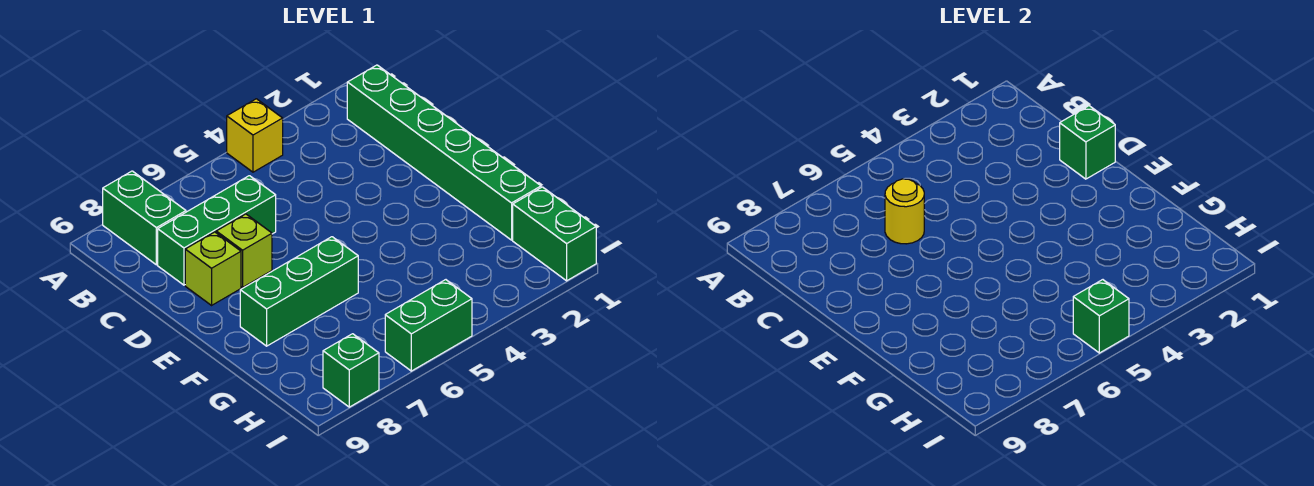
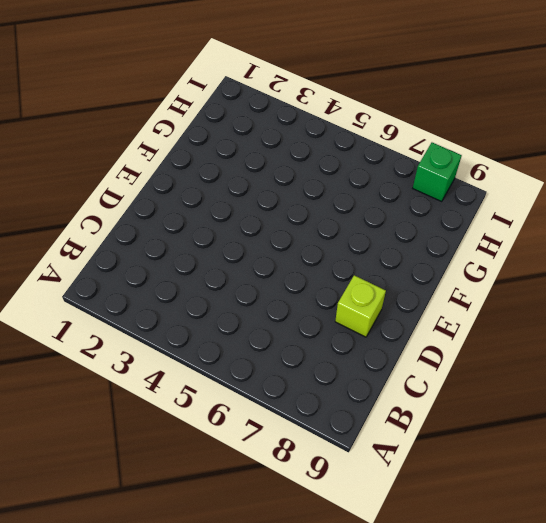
none -> yellow 1x1 brick [227,99,283,172]
none -> green 1x2 brick [103,171,186,265]
none -> green 1x6 brick [347,65,541,240]

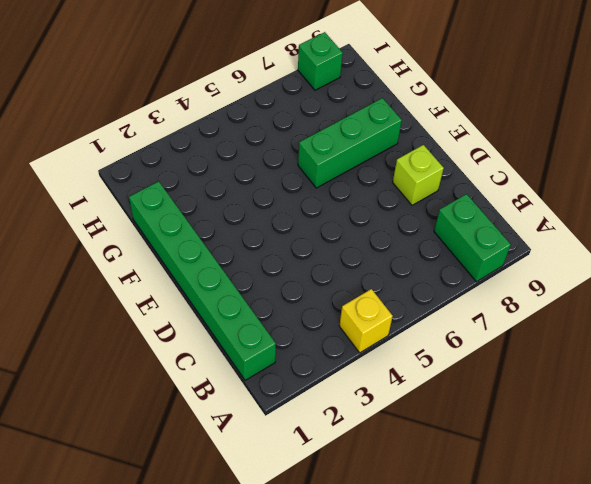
none -> green 1x3 brick [158,176,276,285]
none -> lime 1x1 brick [216,214,272,287]
none -> green 1x2 brick [513,187,596,281]

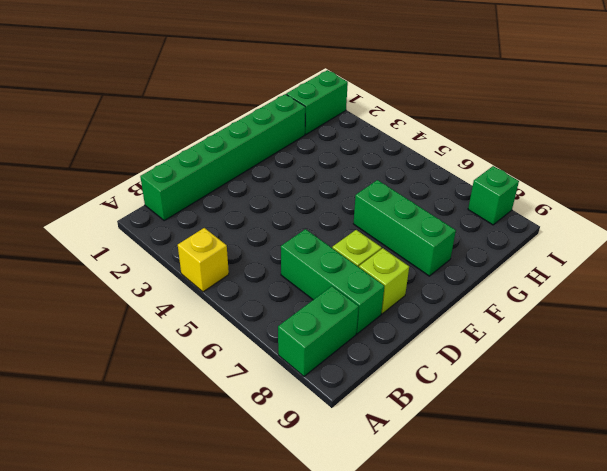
none -> green 1x2 brick [385,280,472,371]
none -> yellow 1x1 round brick [885,179,924,244]
none -> green 1x1 brick [1060,106,1115,179]

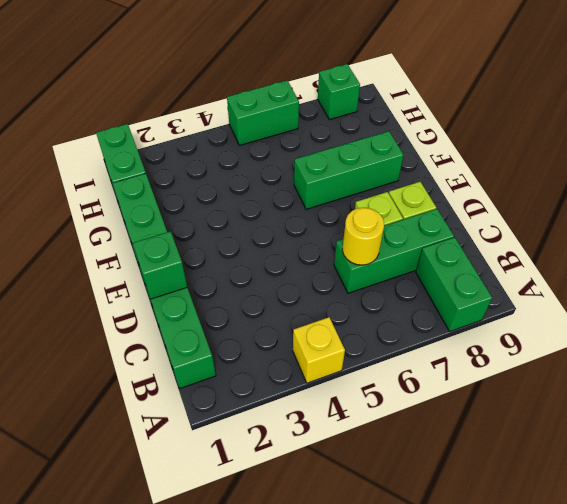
none -> green 1x1 brick [1073,280,1129,353]

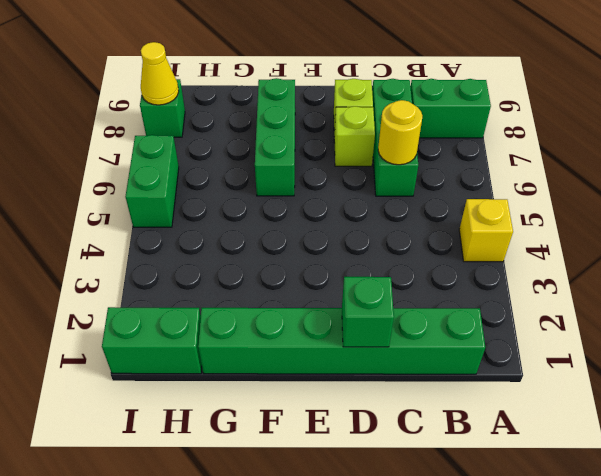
yellow 1x1 cone [141,42,179,105] -> none
none -> green 1x1 brick [1073,280,1129,353]

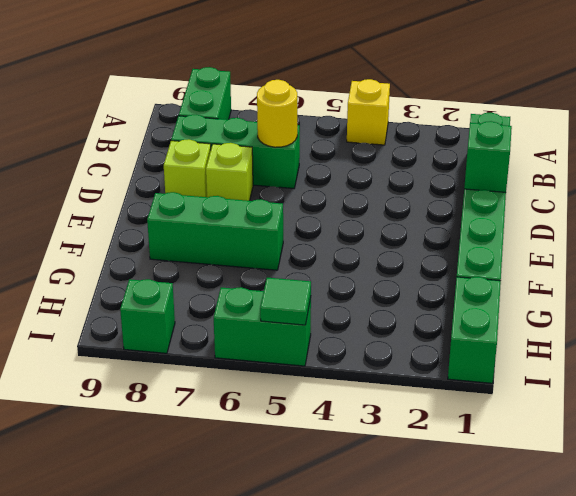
green 1x1 tile [260,278,311,325] -> green 1x1 brick [1073,280,1129,353]

